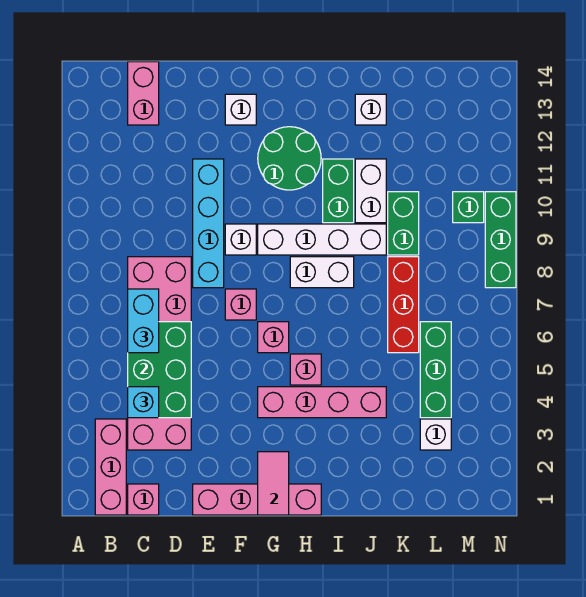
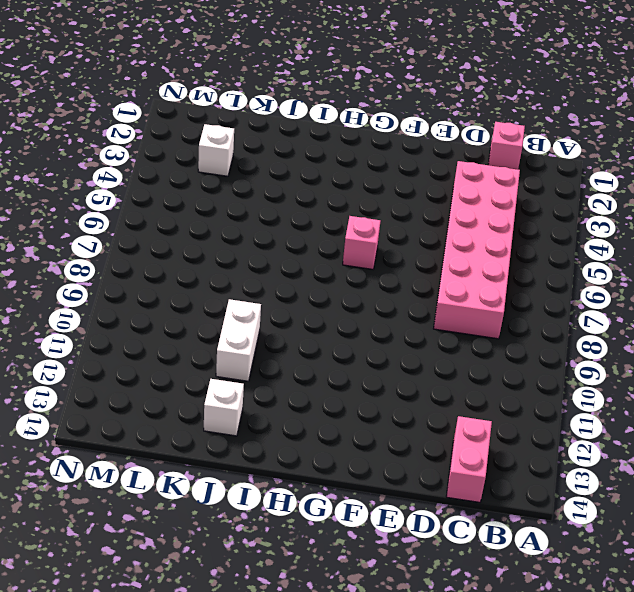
none -> pink 1x3 brick [95,419,126,515]
none -> pink 1x4 brick [193,484,321,515]
none -> cyan 1x4 brick [193,159,224,288]

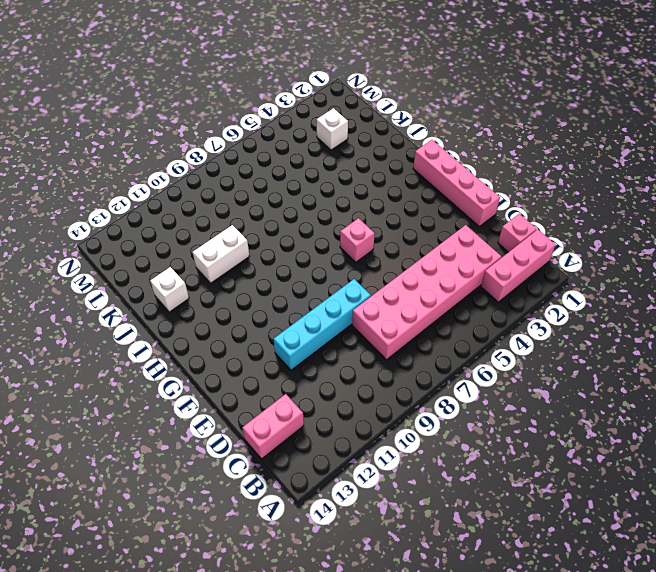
none -> pink 1x1 brick [225,289,256,320]
none -> white 1x1 brick [225,224,256,255]
none -> white 1x1 brick [225,94,256,125]

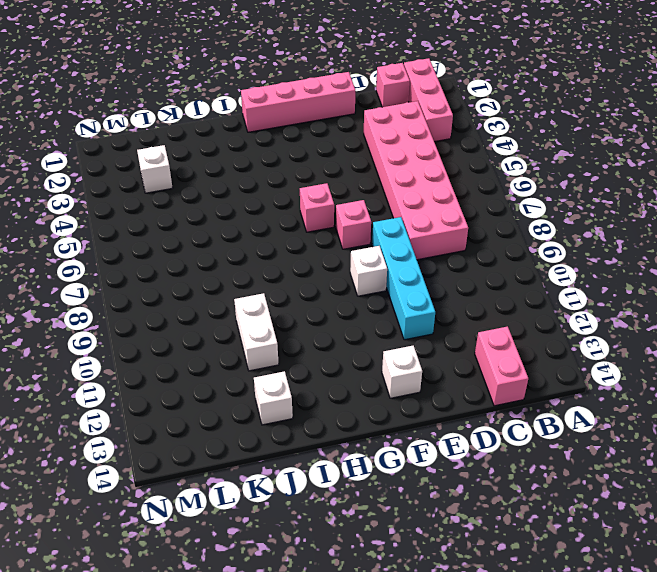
none -> pink 1x4 brick [258,387,386,418]
none -> white 1x4 brick [258,224,386,255]
none -> green 2x2 round brick [258,127,321,190]

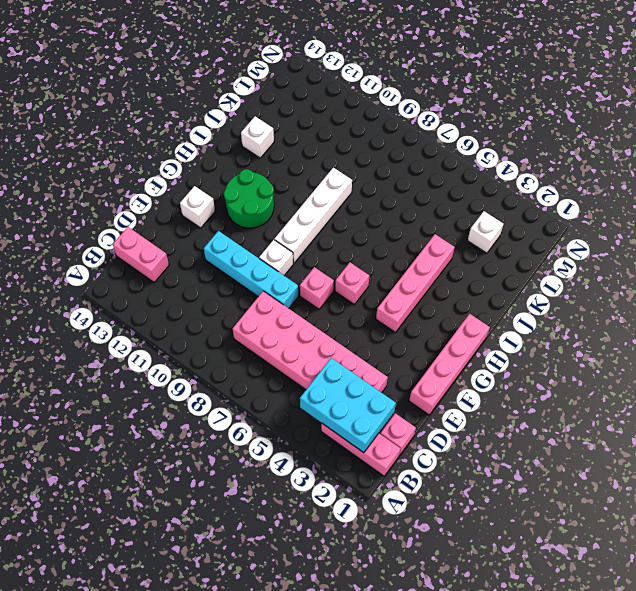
cyan 2x3 brick [300,358,396,453] -> green 2x3 brick [128,322,191,418]
none -> pink 1x1 brick [290,354,321,385]
none -> white 1x2 brick [290,257,354,288]
none -> green 1x2 brick [323,159,354,223]

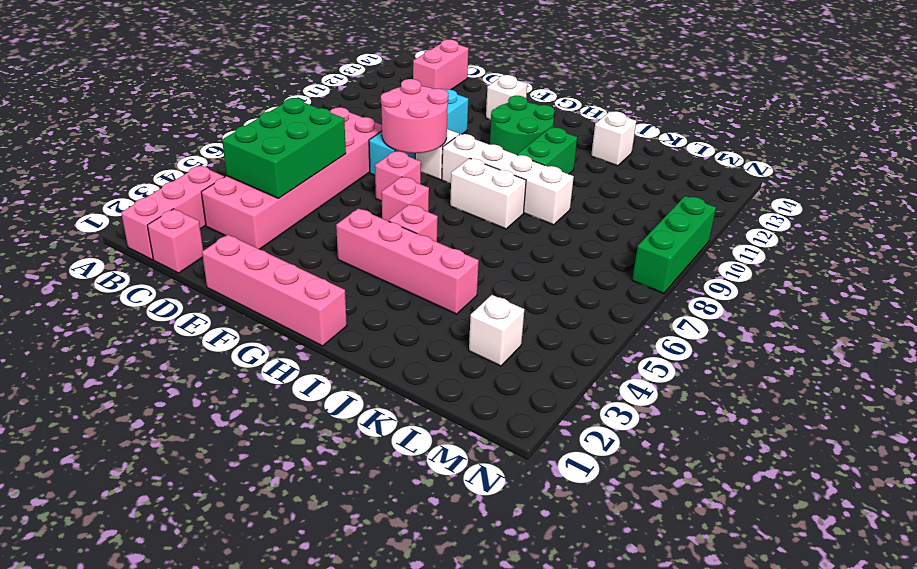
pink 2x2 round brick [381,79,448,153] -> none
none -> white 1x2 brick [355,159,386,223]
none -> red 1x3 brick [388,257,419,353]
none -> green 1x2 brick [388,192,419,255]

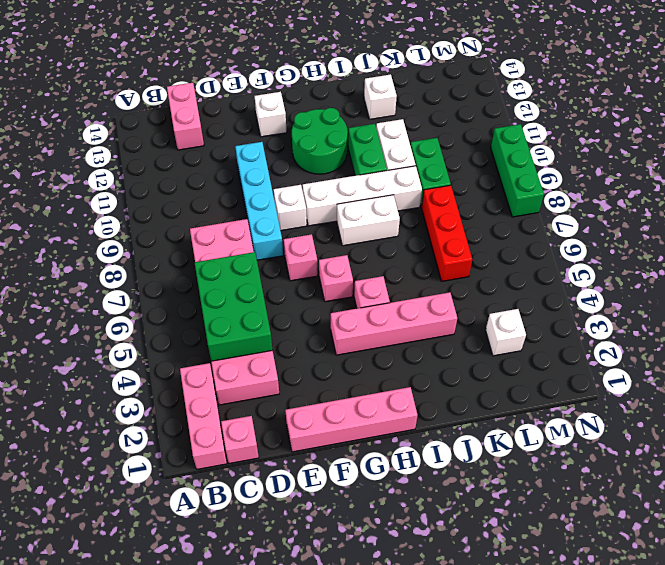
none -> green 1x3 brick [420,322,451,418]
none -> green 1x1 brick [453,192,484,223]
none -> pink 1x2 tile [258,452,289,515]

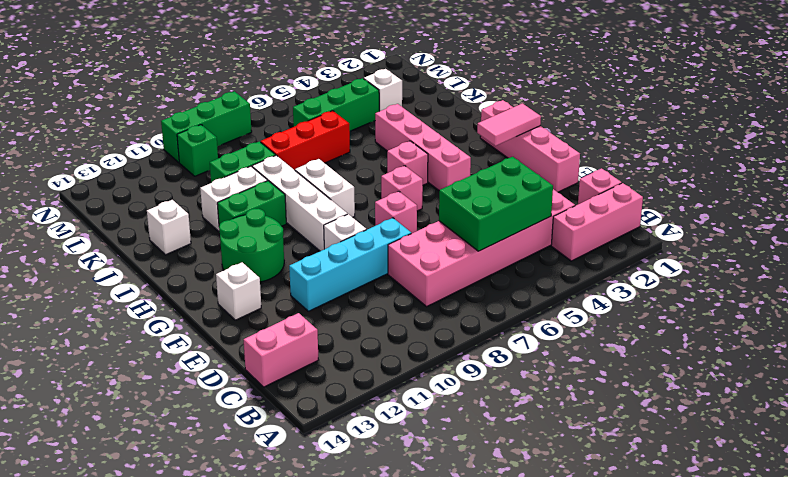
none -> cyan 1x1 brick [128,387,159,418]
none -> cyan 1x2 brick [128,289,159,353]

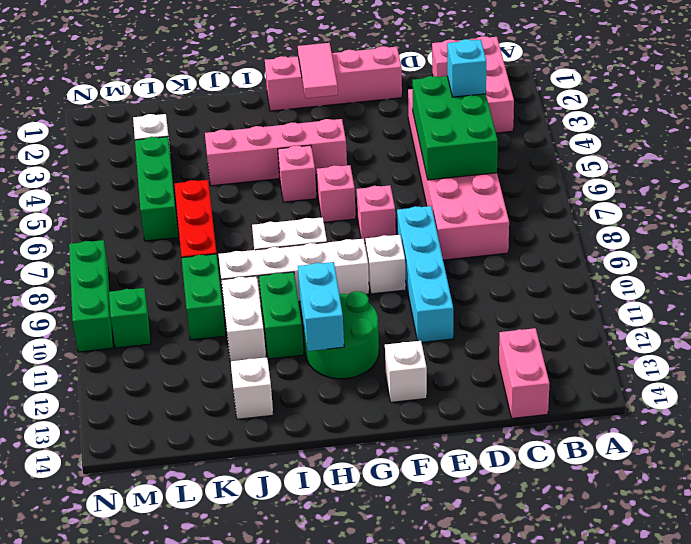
cyan 1x2 brick [298,262,344,351] -> cyan 1x2 brick moved to [128,289,159,353]

